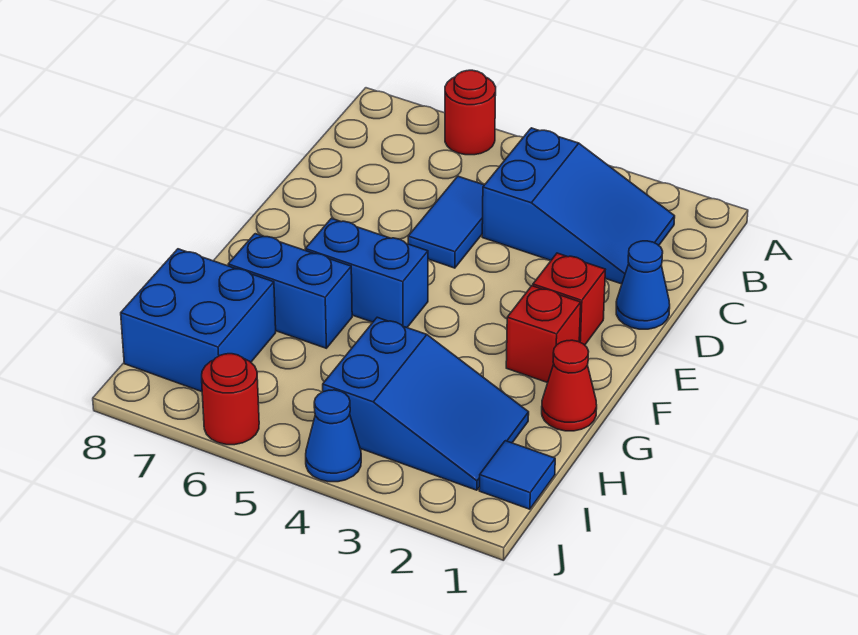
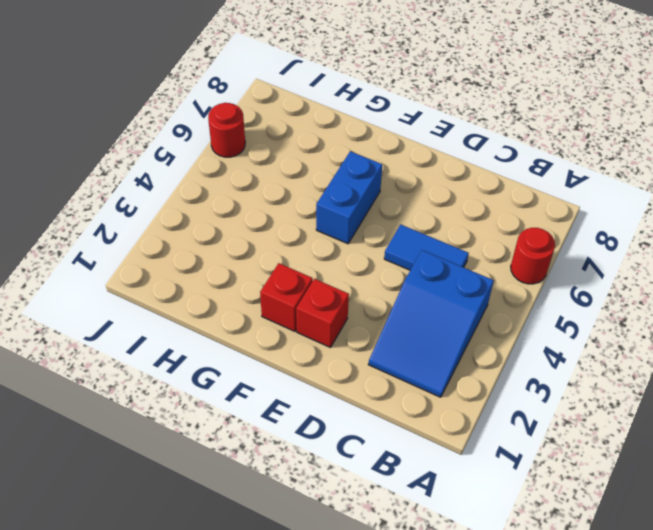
none -> blue 1x1 cone [616,241,670,329]
none -> red 1x1 cone [542,340,597,431]
none -> blue 1x2 brick [228,234,352,348]

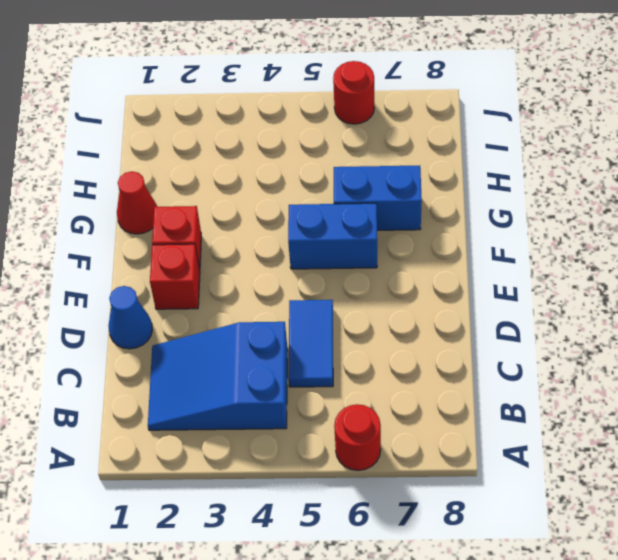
none -> blue 2x3 slope [323,317,529,490]
none -> blue 2x2 brick [121,249,276,392]
none -> blue 1x1 tile [479,441,555,509]

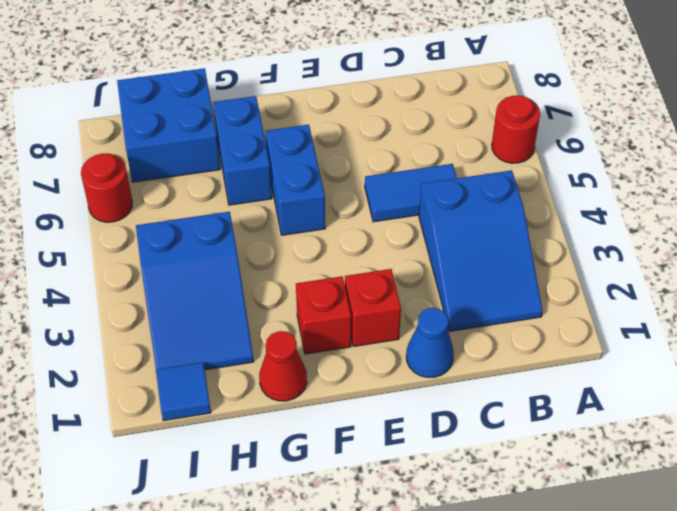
none -> blue 1x1 cone [306,390,361,482]

